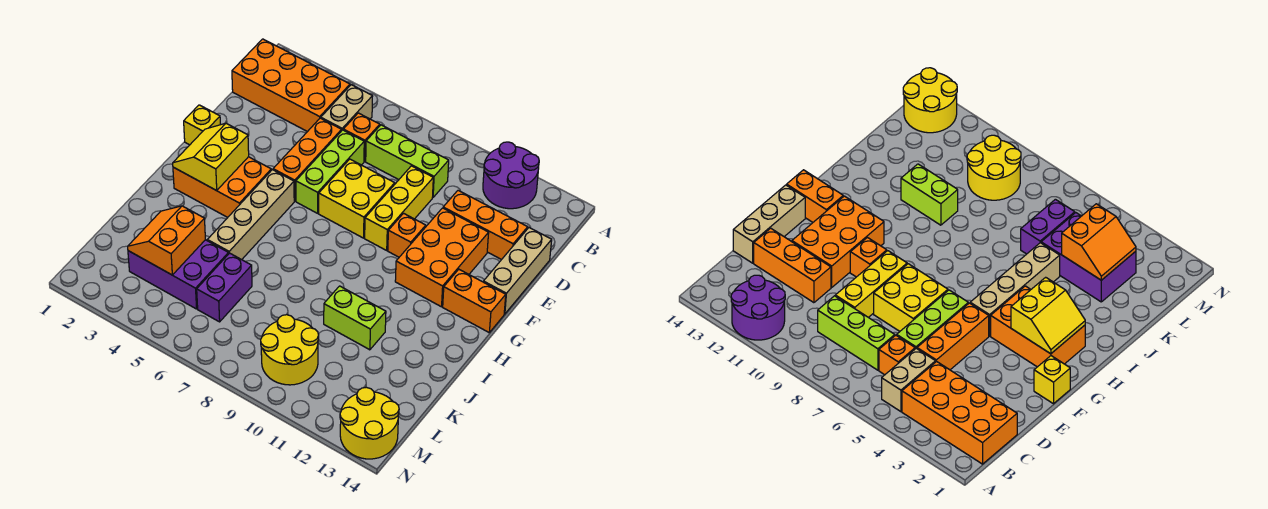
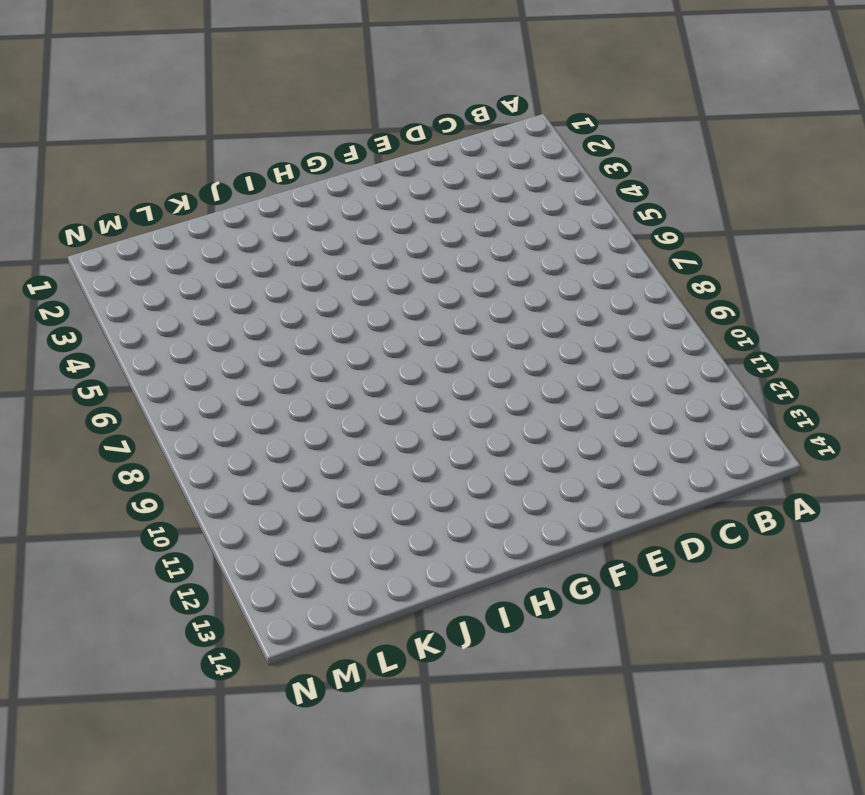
none -> purple 2x2 round brick [483,142,539,209]
none -> orange 2x4 brick [232,39,350,132]
none -> tan 1x2 brick [321,85,373,130]

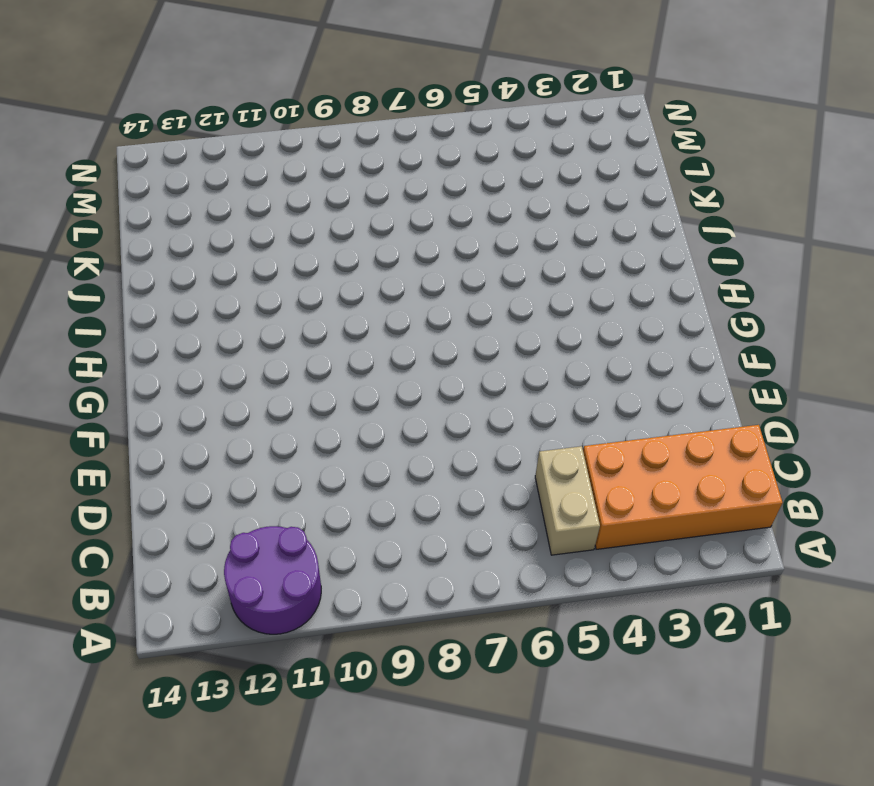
none -> orange 1x1 brick [343,113,380,161]
none -> lime 1x3 brick [366,125,449,197]
none -> orange 1x3 brick [273,118,342,201]

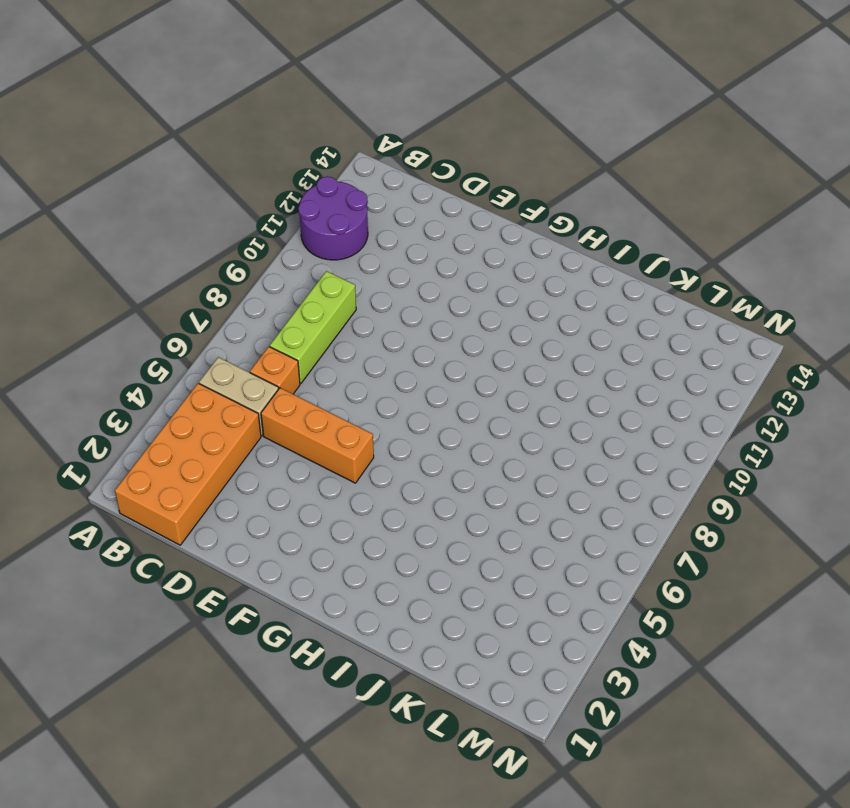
none -> lime 1x3 brick [296,130,364,213]
none -> yellow 1x3 brick [365,166,433,250]
none -> orange 1x3 brick [443,190,528,260]

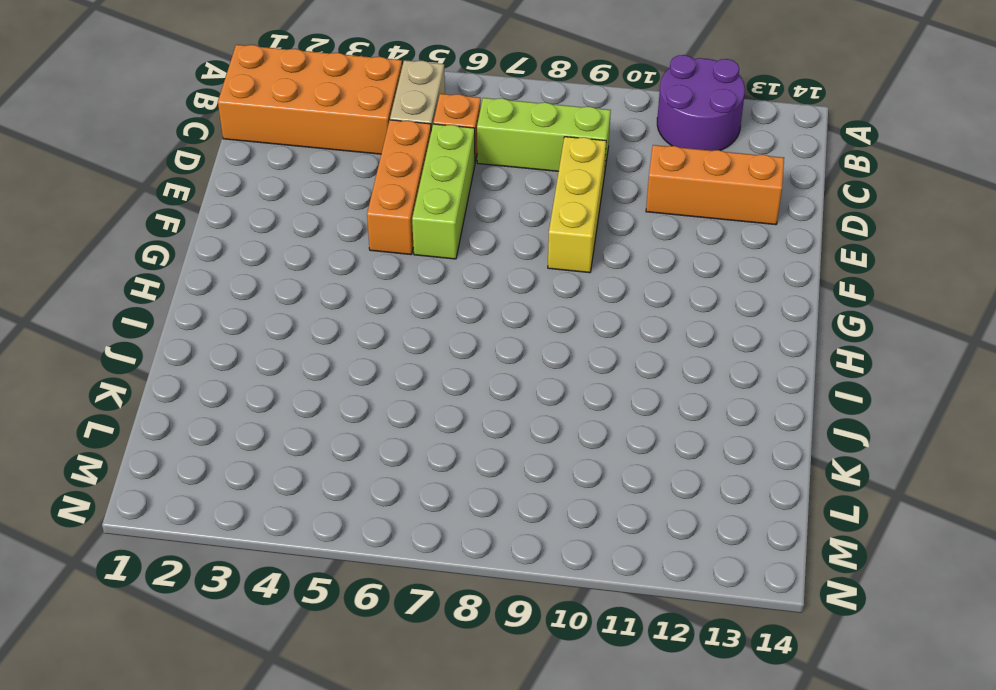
none -> tan 1x3 brick [483,228,552,314]
none -> yellow 2x2 brick [319,159,395,238]
none -> orange 2x3 brick [395,208,489,307]

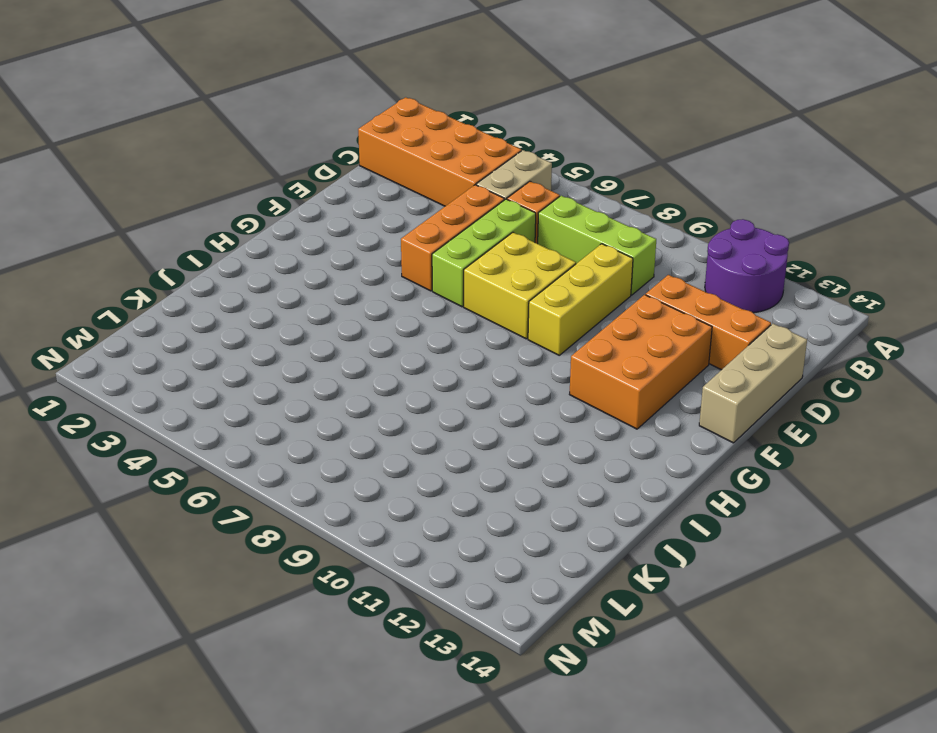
none -> yellow 1x1 brick [184,105,220,145]
none -> orange 1x1 brick [388,213,426,257]
none -> orange 2x3 brick [173,157,271,217]

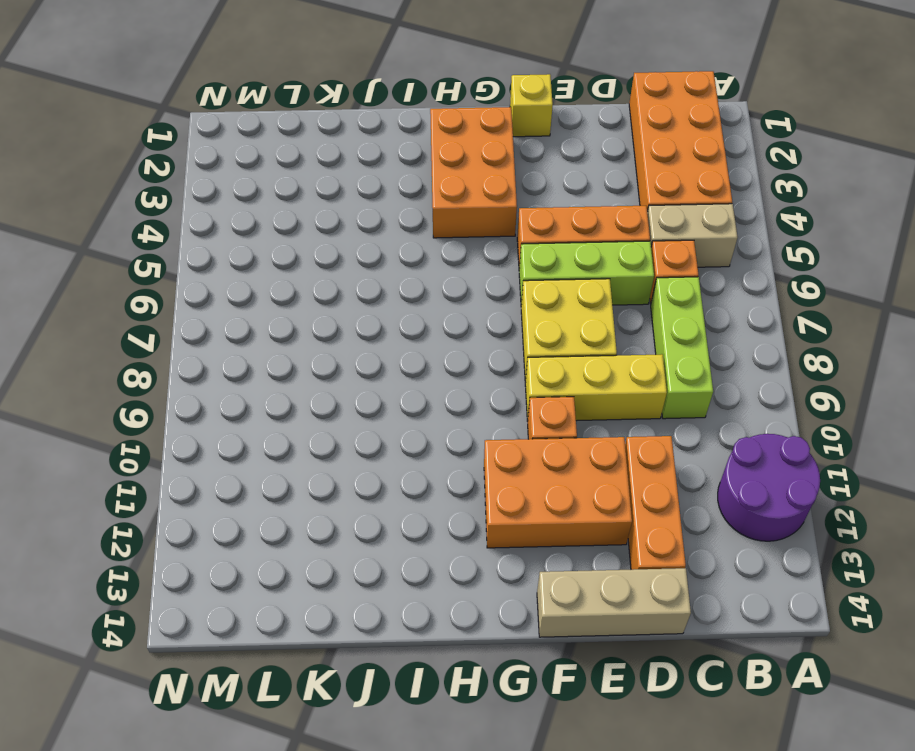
none -> tan 1x4 brick [207,170,294,260]
none -> orange 1x2 brick [443,269,506,332]
none -> lime 1x2 brick [324,286,386,350]

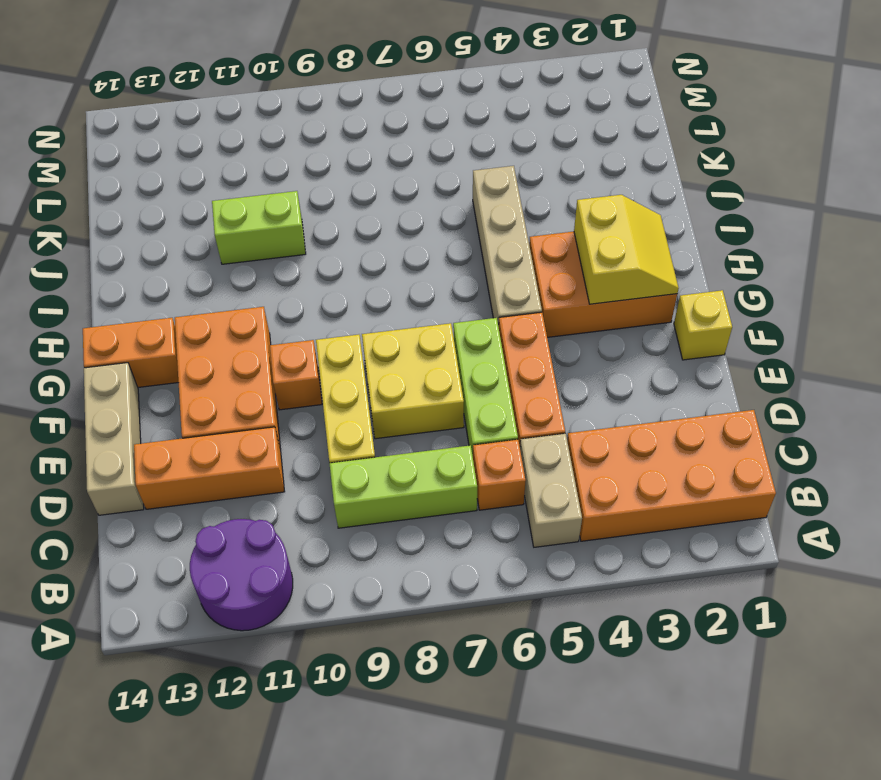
none -> purple 2x3 brick [128,240,229,309]
none -> purple 1x2 brick [197,253,252,322]
none -> yellow 2x2 round brick [261,315,319,385]

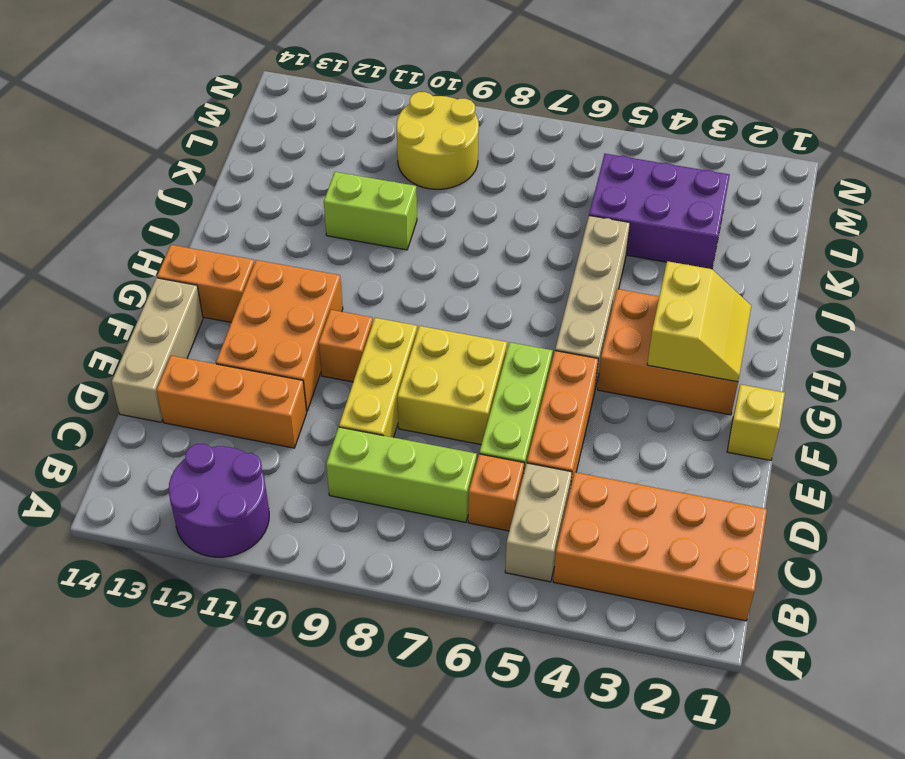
none -> purple 1x2 brick [197,253,252,322]
none -> yellow 2x2 round brick [340,387,399,459]
none -> orange 2x2 slope [128,206,205,275]

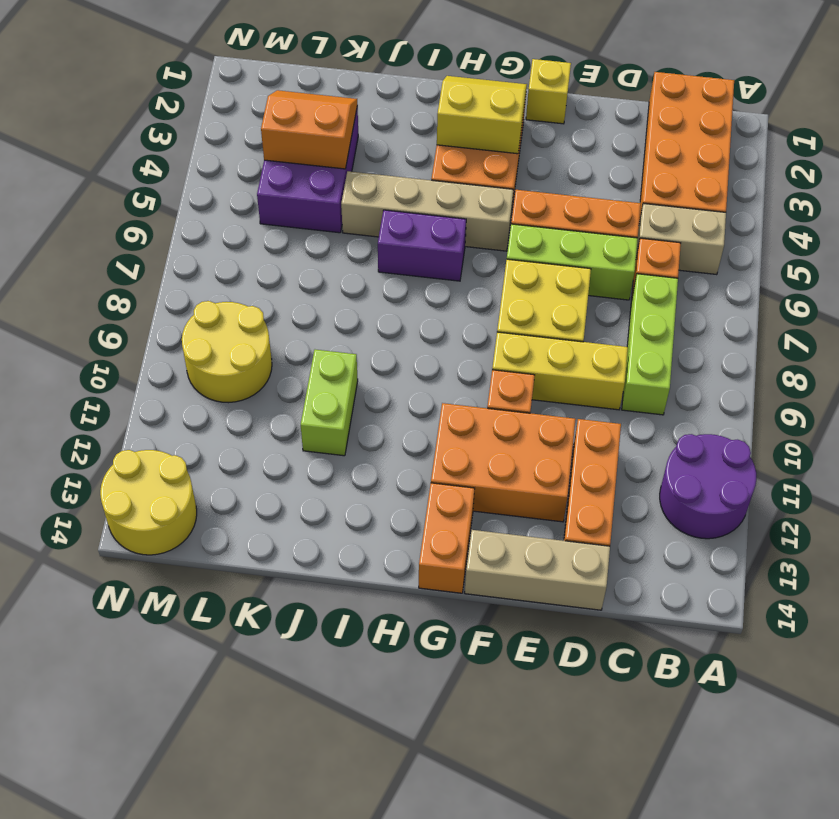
purple 1x2 brick [378,210,466,281] -> purple 1x2 brick moved to [197,253,252,322]

